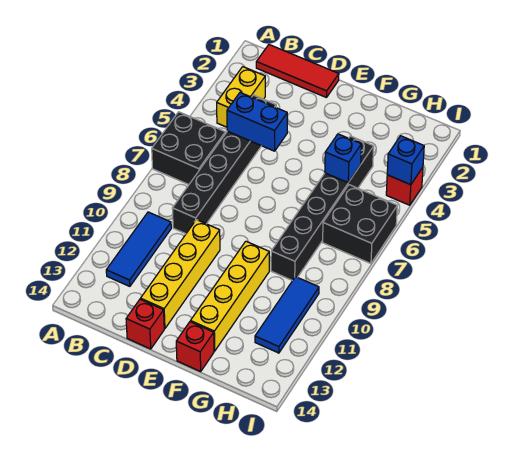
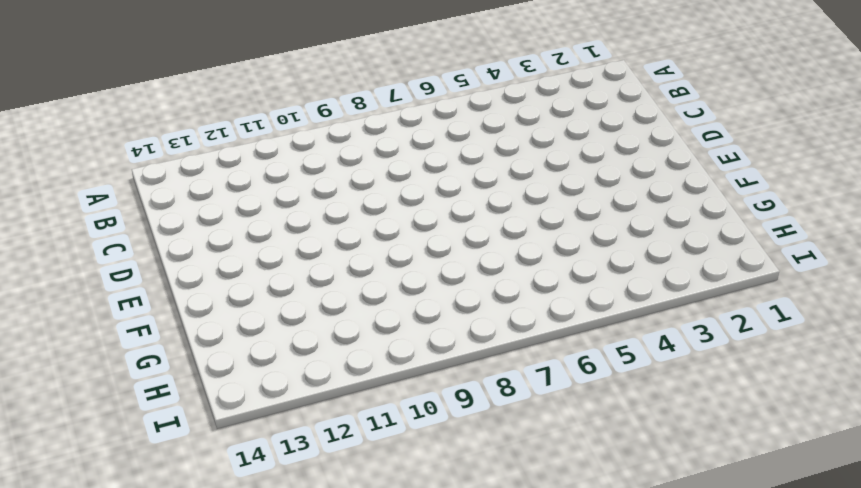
none -> black 2x2 brick [152,112,225,185]
none -> red 1x3 tile [256,45,339,98]
none -> yellow 1x2 brick [217,67,265,127]

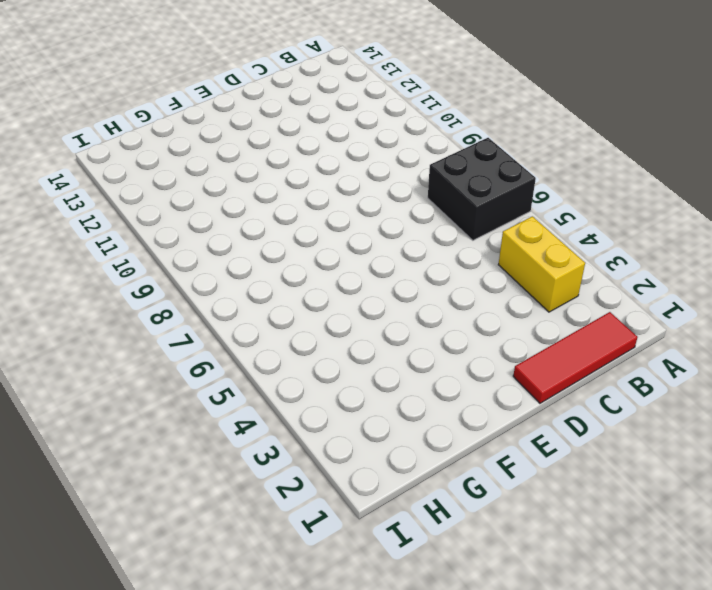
none -> blue 1x3 tile [106,212,171,286]
none -> black 1x6 brick [172,95,276,234]
none -> yellow 1x4 brick [141,220,220,329]

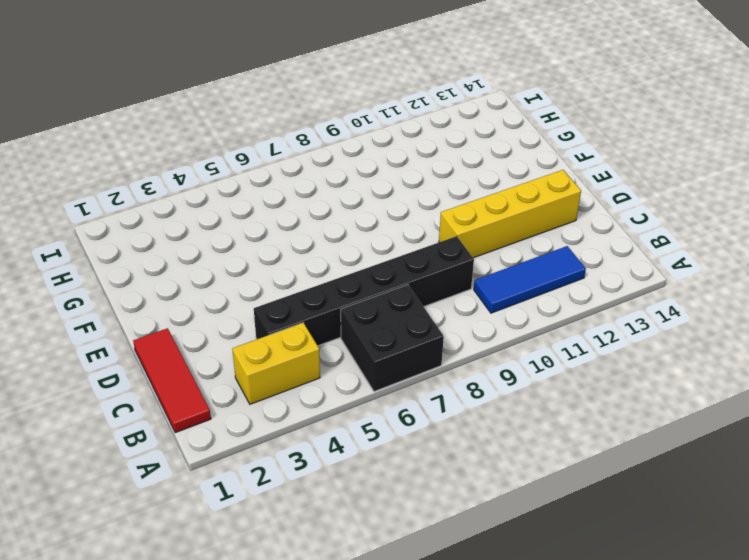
none -> red 1x1 brick [126,299,164,349]
none -> yellow 1x4 brick [191,241,269,351]
none -> red 1x1 brick [176,322,214,371]

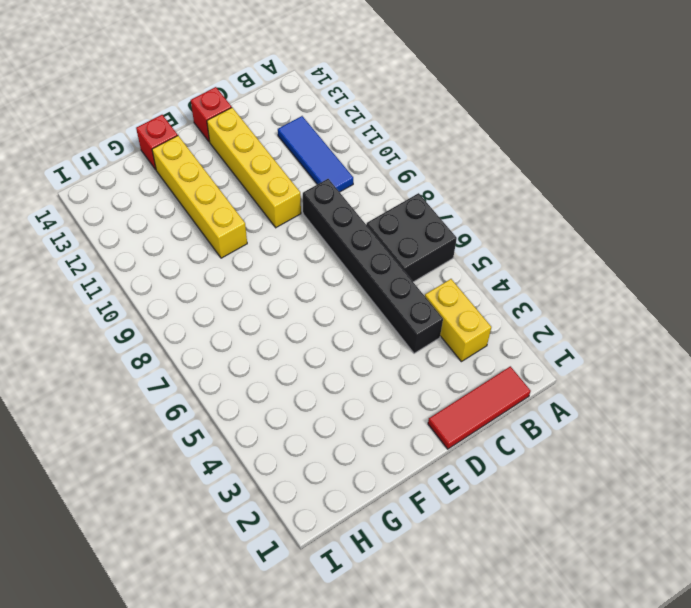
none -> black 1x6 brick [271,136,374,281]
none -> black 2x2 brick [323,185,397,264]
none -> blue 1x3 tile [255,277,319,353]

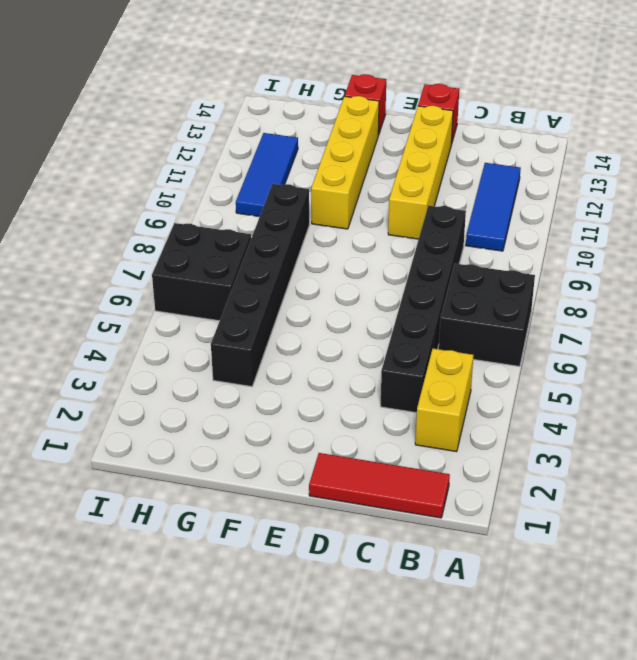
none -> red 1x1 brick [386,167,423,205]
none -> blue 1x2 brick [227,93,287,151]
none -> blue 1x1 brick [325,134,361,183]

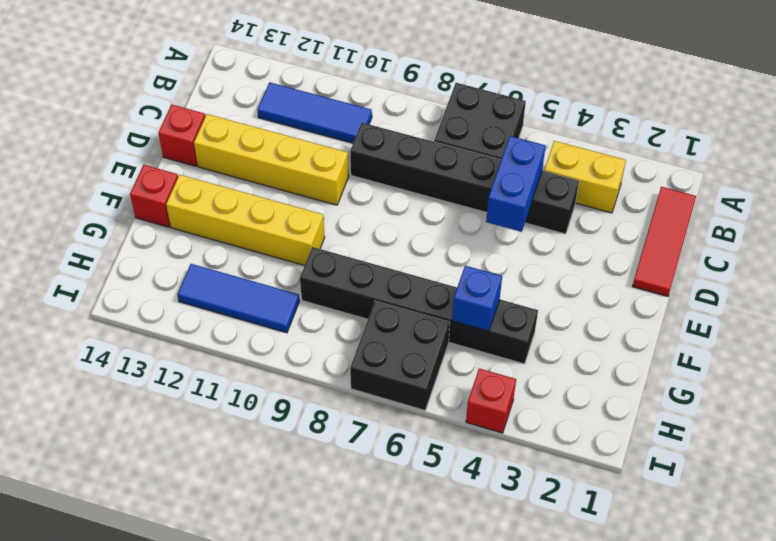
none -> blue 1x1 brick [387,136,424,185]

